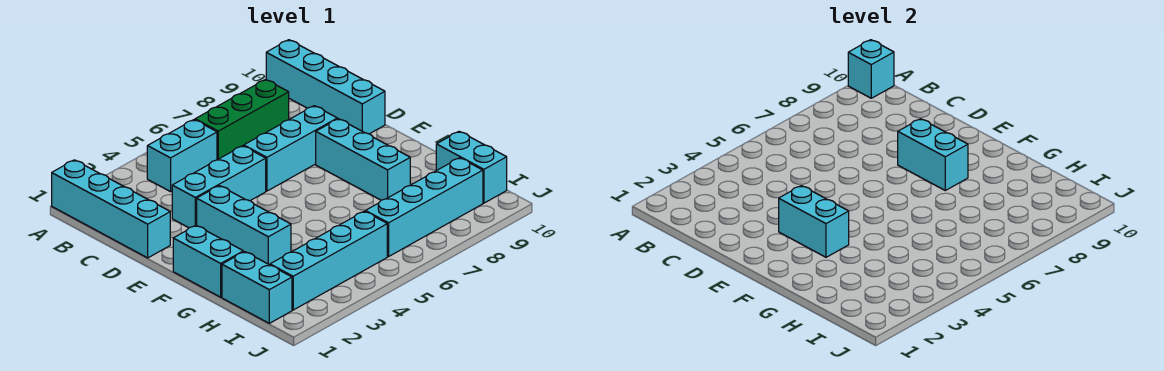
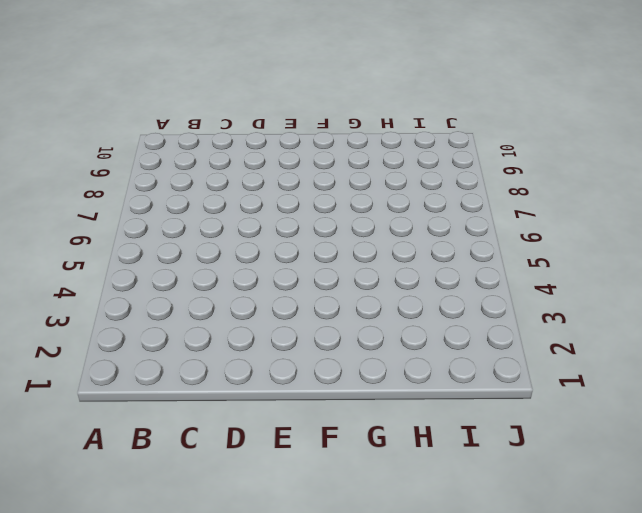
none -> cyan 1x4 brick [52,160,170,258]
none -> cyan 1x4 brick [266,40,385,134]
none -> cyan 1x2 brick [147,120,217,192]

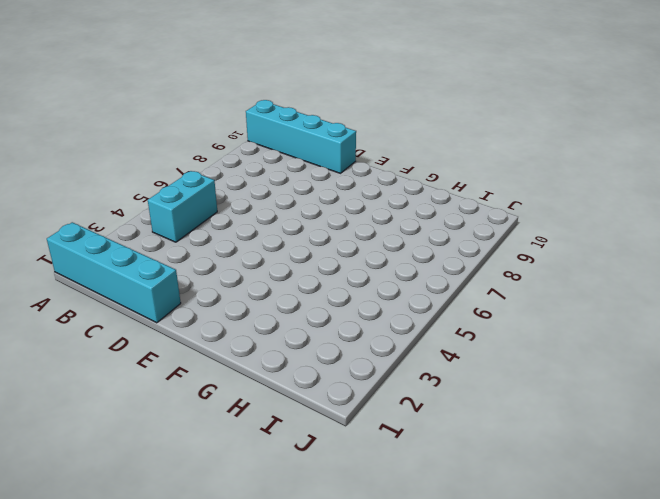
none -> green 1x3 brick [195,80,289,160]
none -> cyan 1x3 brick [172,146,266,228]
none -> cyan 1x3 brick [244,106,337,191]

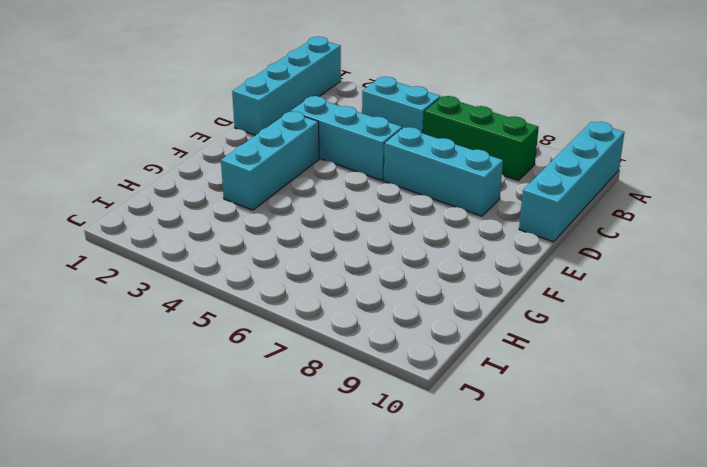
none -> cyan 1x3 brick [316,119,410,200]
none -> cyan 1x2 brick [173,225,243,297]
none -> cyan 1x2 brick [222,252,292,323]

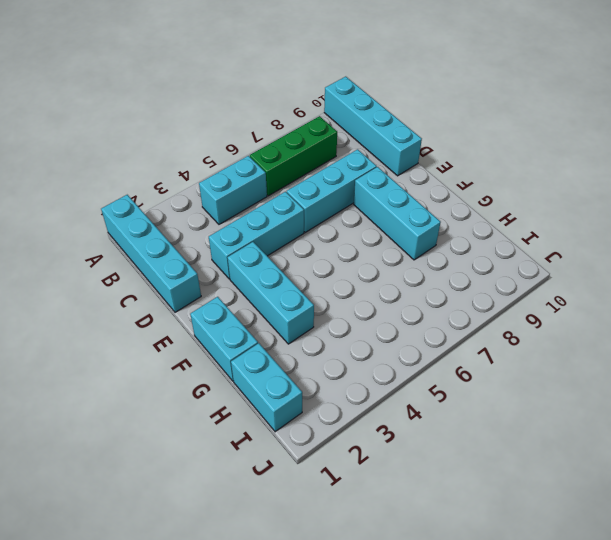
none -> cyan 1x2 brick [436,131,507,203]
none -> cyan 1x4 brick [270,211,387,310]
none -> cyan 1x4 brick [365,158,483,257]

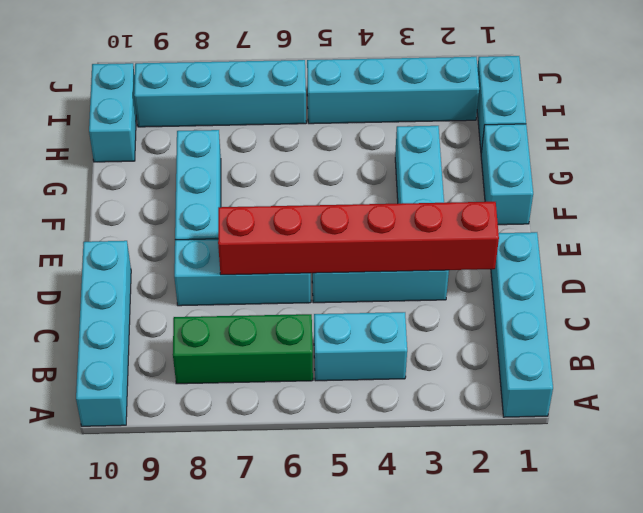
red 1x6 brick [218,202,499,275] -> none
none -> cyan 1x1 brick [848,40,894,98]
none -> cyan 1x2 brick [779,186,849,257]
none -> cyan 1x2 brick [898,119,968,190]

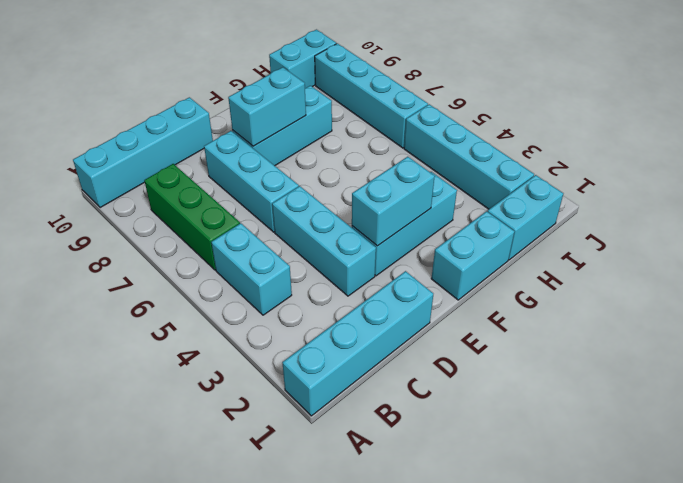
none -> cyan 1x1 brick [848,40,894,98]

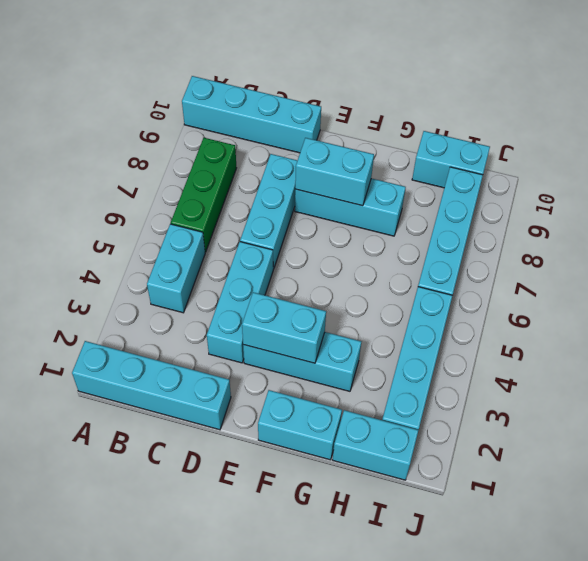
none -> cyan 1x1 brick [848,40,894,98]

